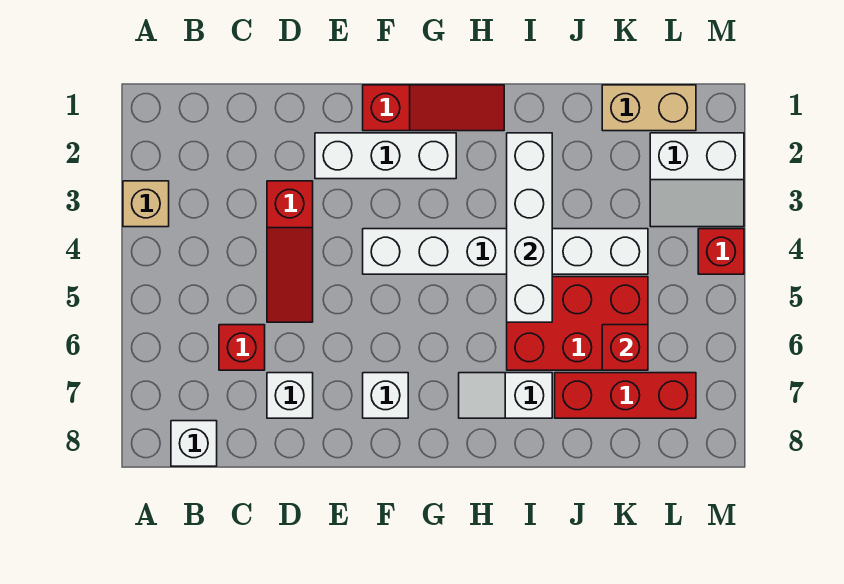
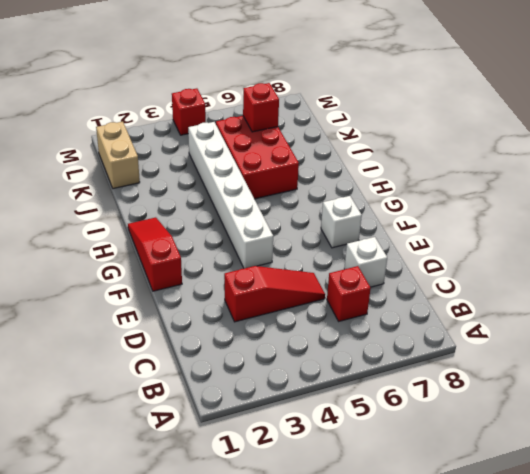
none -> tan 1x1 brick [123,181,169,227]
none -> white 1x1 brick [171,421,217,466]
none -> white 1x3 brick [315,133,456,179]

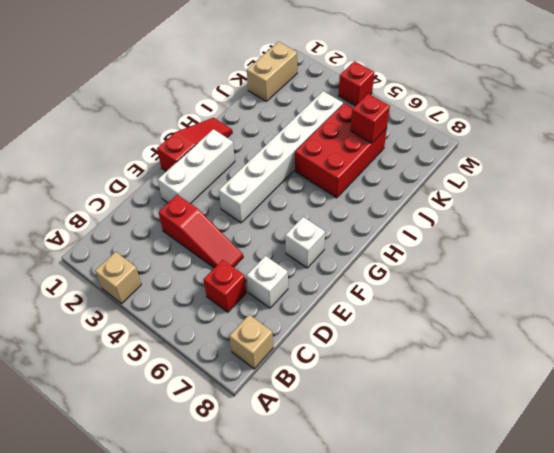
tan 1x1 brick [229,315,273,369] -> white 1x1 brick [171,421,217,466]
none -> white 1x2 slope [459,373,552,418]
none -> red 1x3 brick [555,373,696,418]
none -> white 2x2 slope [650,133,744,227]

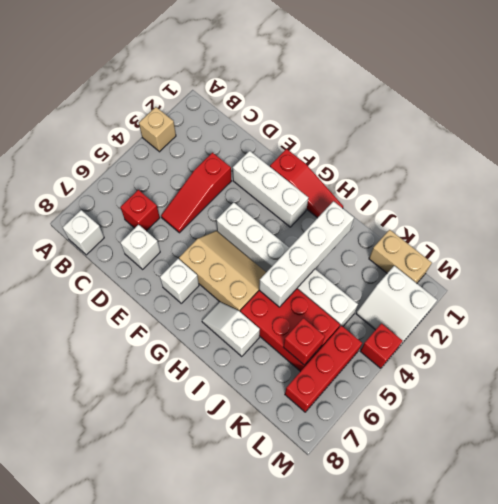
tan 2x3 slope [179,231,266,312] -> none
red 1x3 brick [285,326,362,412] -> red 1x3 brick turned to [555,373,696,418]

